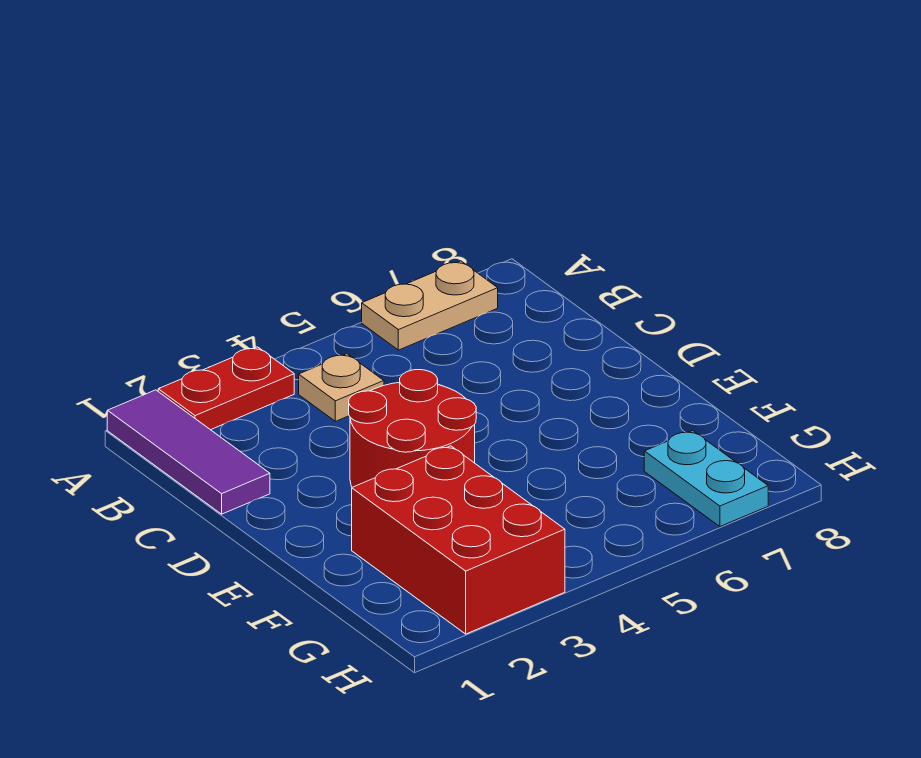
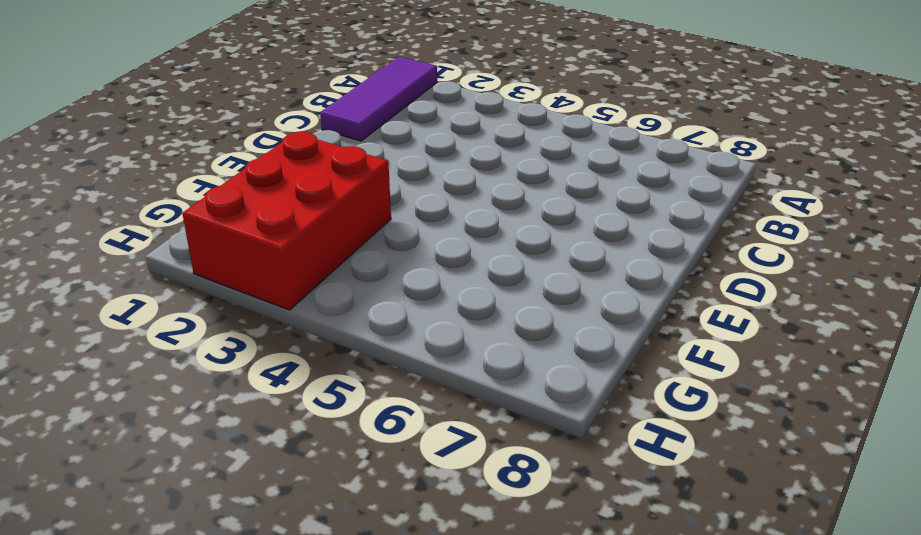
none -> red 1x2 plate [158,347,294,430]
none -> tan 1x2 plate [362,261,498,350]

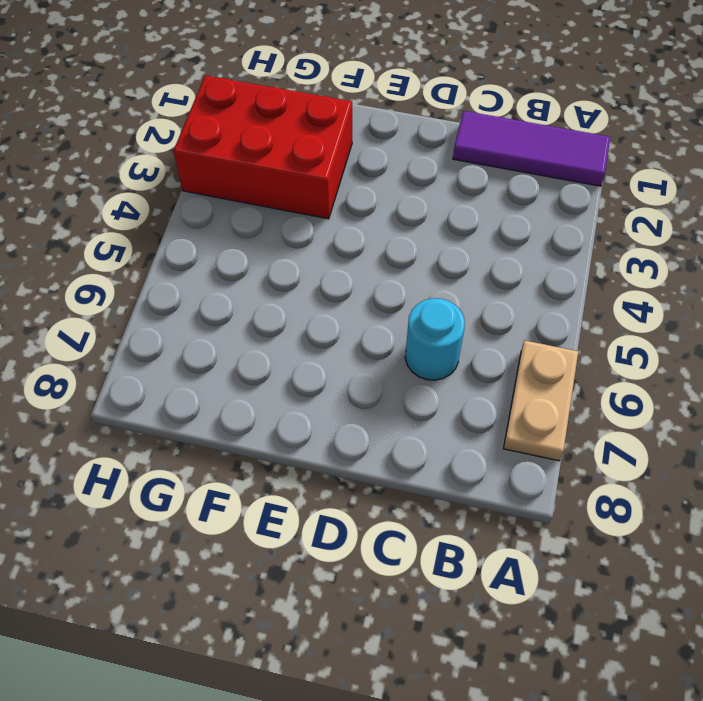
cyan 1x1 round brick [405,298,465,380] -> none
none -> red 1x2 plate [158,347,294,430]
none -> tan 1x1 plate [299,354,384,421]

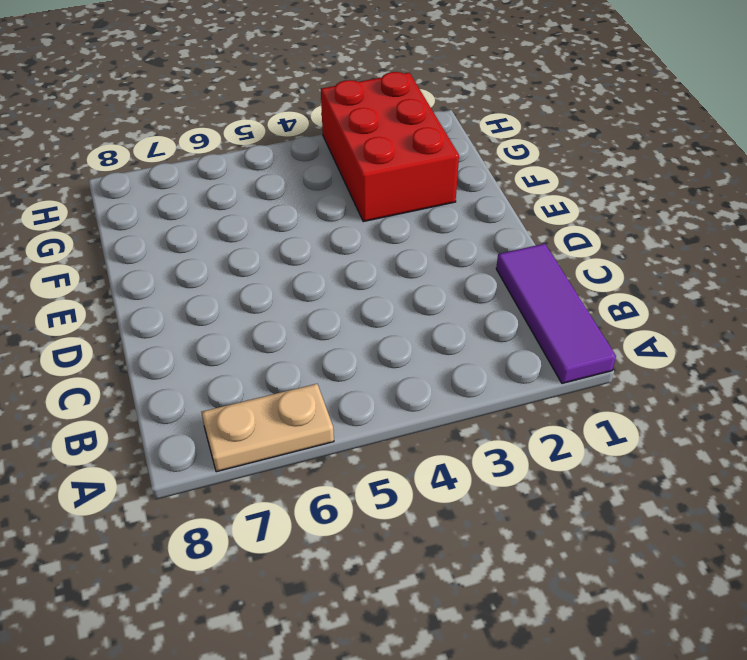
none -> red 1x2 plate [158,347,294,430]
none -> tan 1x1 plate [299,354,384,421]

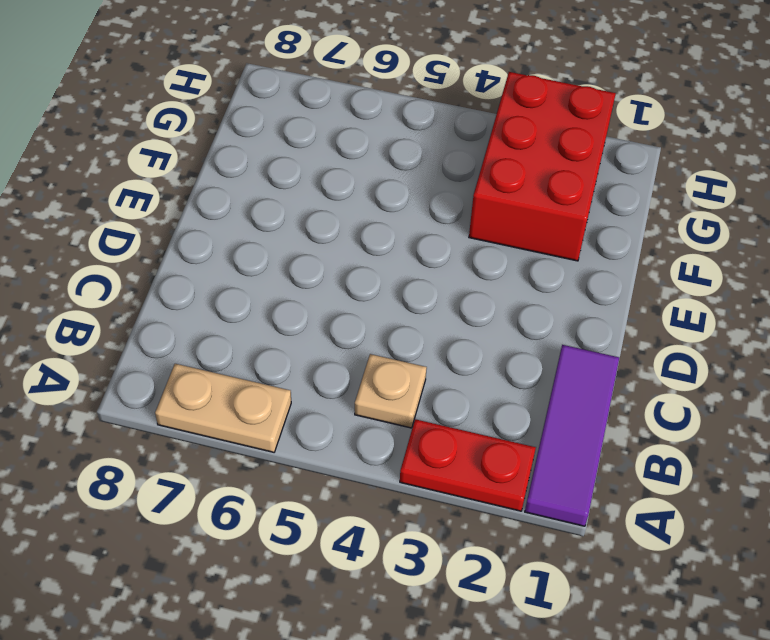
none -> red 2x2 round brick [349,370,476,487]
none -> cyan 1x2 plate [644,431,768,527]

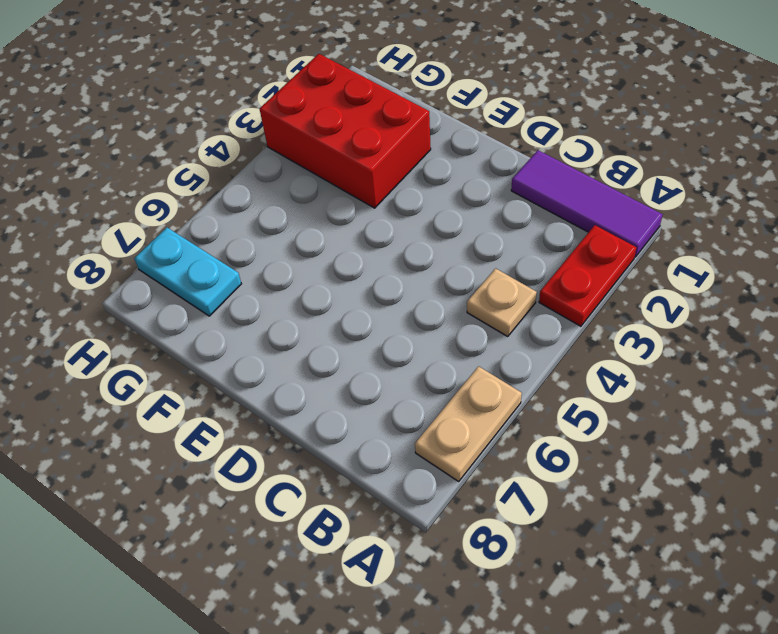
none -> red 2x2 round brick [349,370,476,487]

